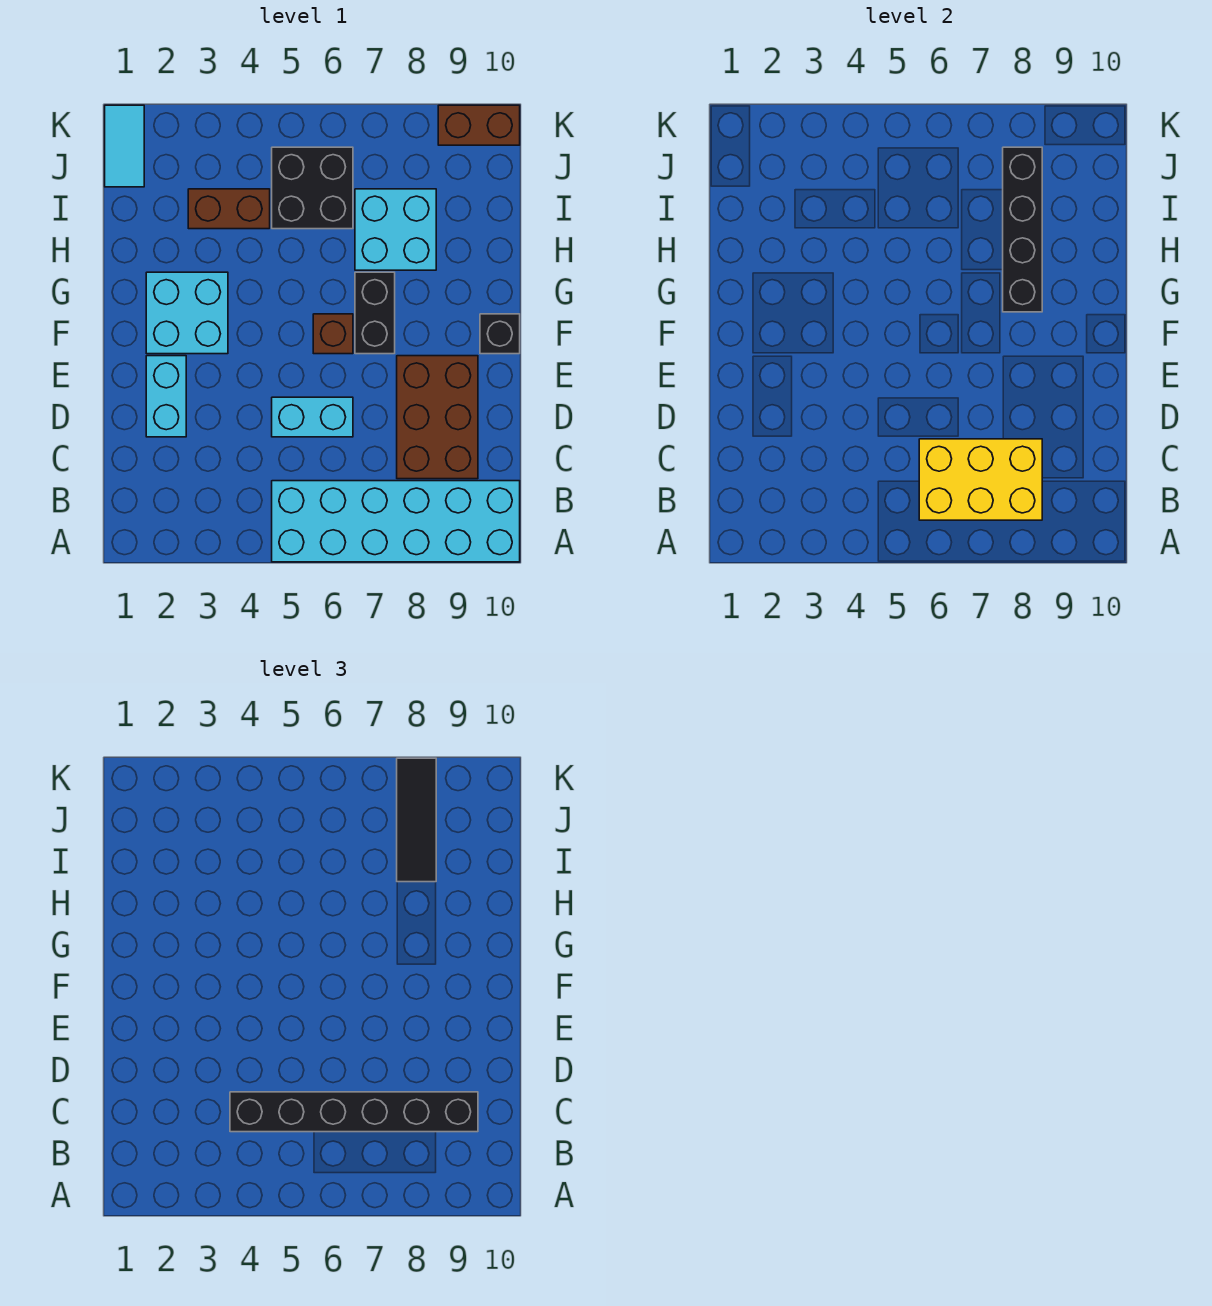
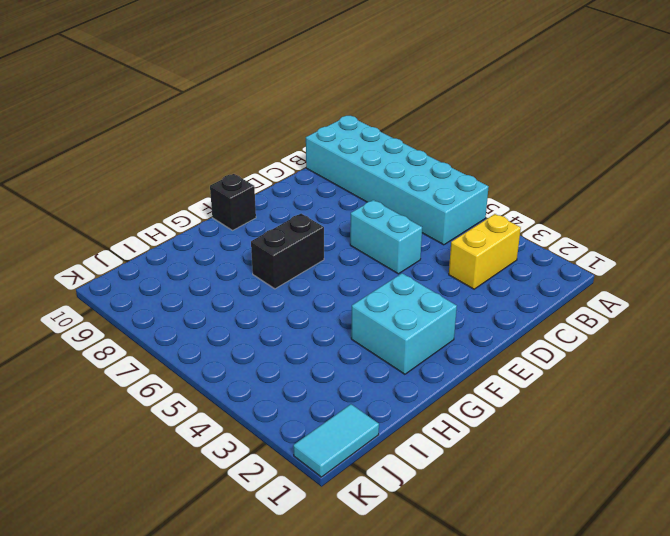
yellow 1x2 brick [449,214,521,289] -> none
none -> brown 2x3 brick [397,356,478,479]
none -> cyan 1x2 brick [146,356,186,437]
none -> brown 1x1 brick [313,314,353,354]

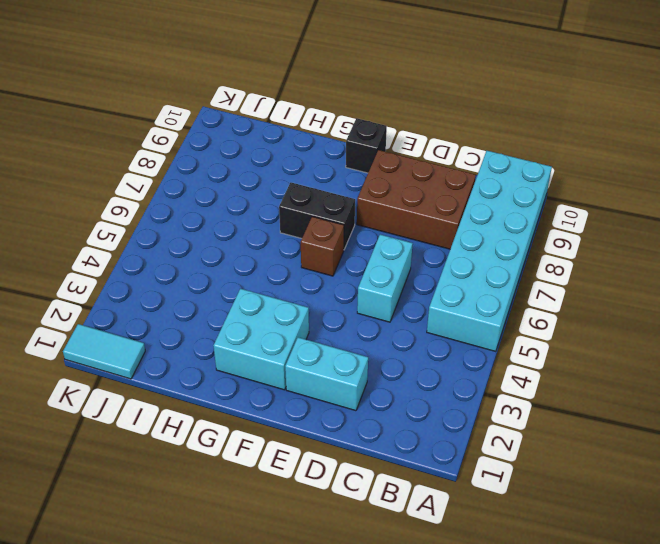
none -> cyan 2x2 brick [355,189,436,270]
none -> brown 1x2 brick [188,189,270,229]
none -> black 2x2 brick [272,147,353,229]

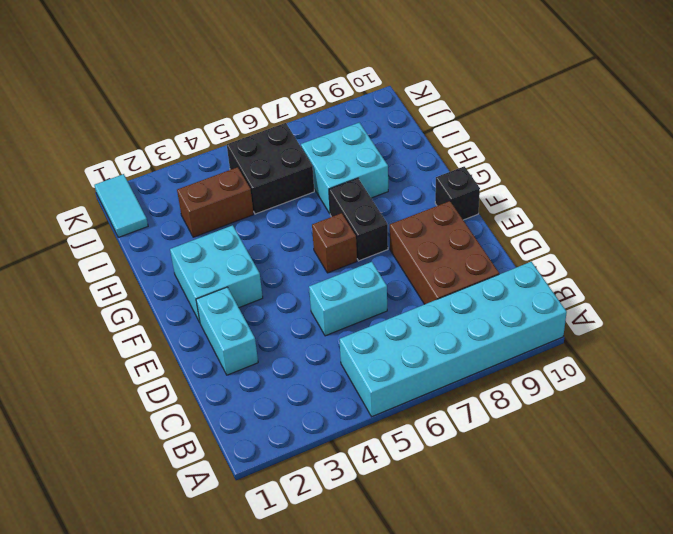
none -> brown 1x2 brick [438,105,520,145]
none -> yellow 2x3 brick [919,439,1042,520]
none -> black 1x4 brick [1003,147,1042,312]

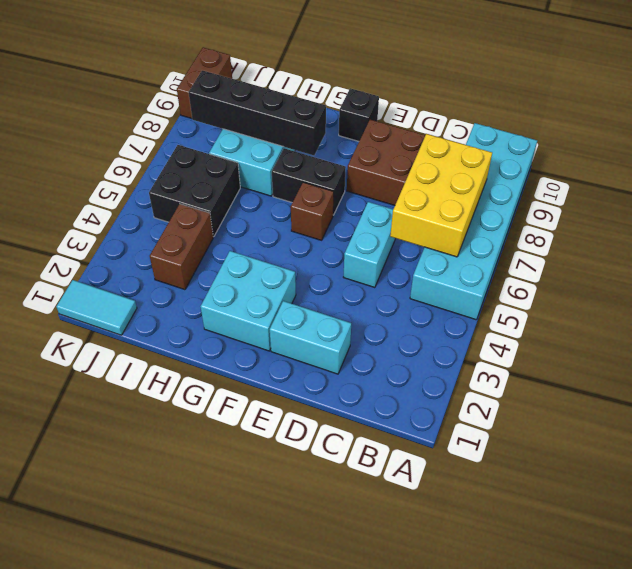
none -> black 1x6 brick [230,1092,478,1132]
none -> black 1x3 tile [397,758,436,882]

